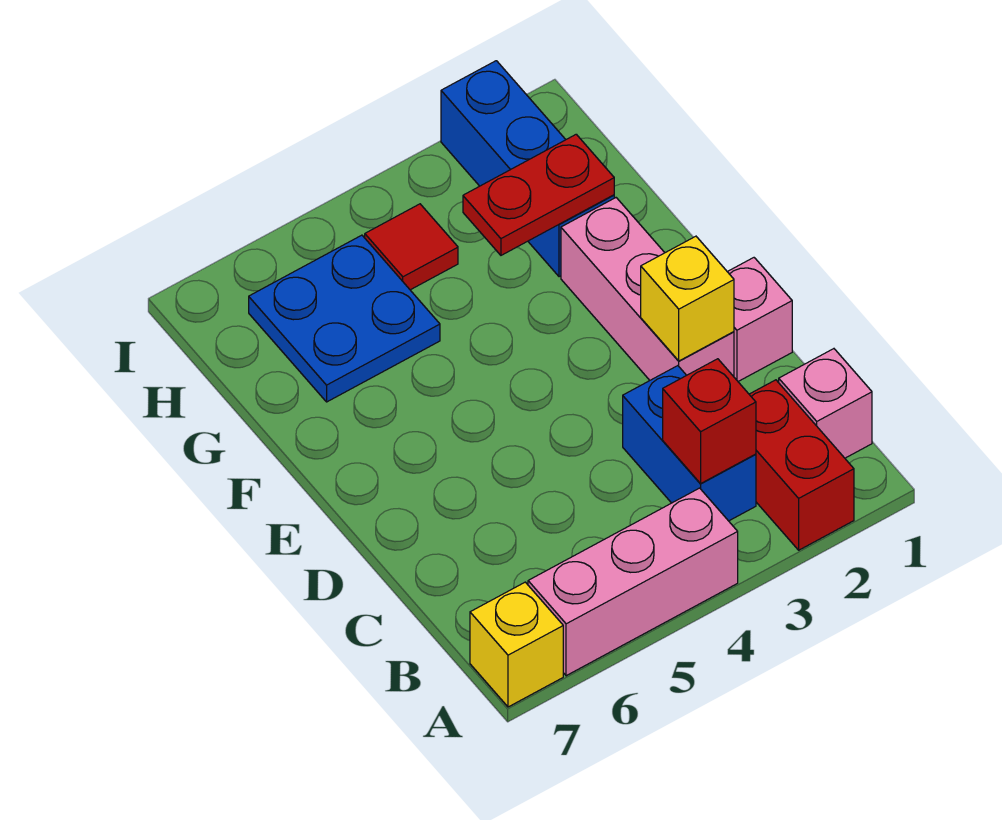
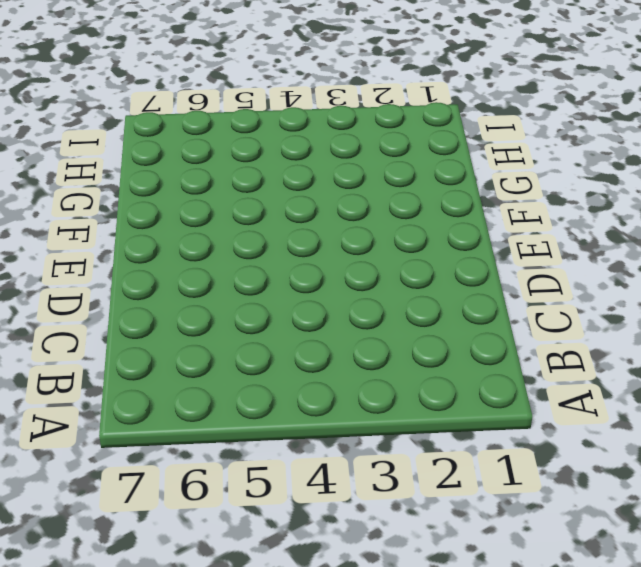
none -> red 1x2 brick [749,380,854,550]
none -> pink 1x3 brick [528,488,738,676]
none -> yellow 1x1 brick [470,582,563,707]

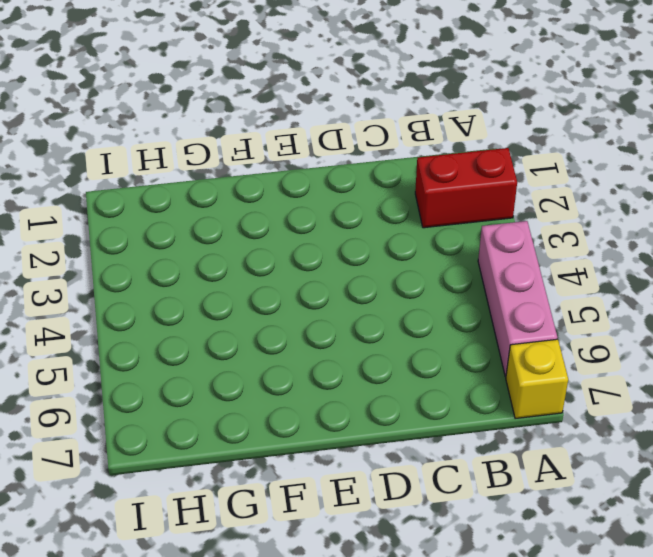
none -> pink 1x1 brick [779,349,872,458]
none -> blue 1x2 brick [623,366,756,521]
none -> pink 1x1 brick [728,258,792,381]

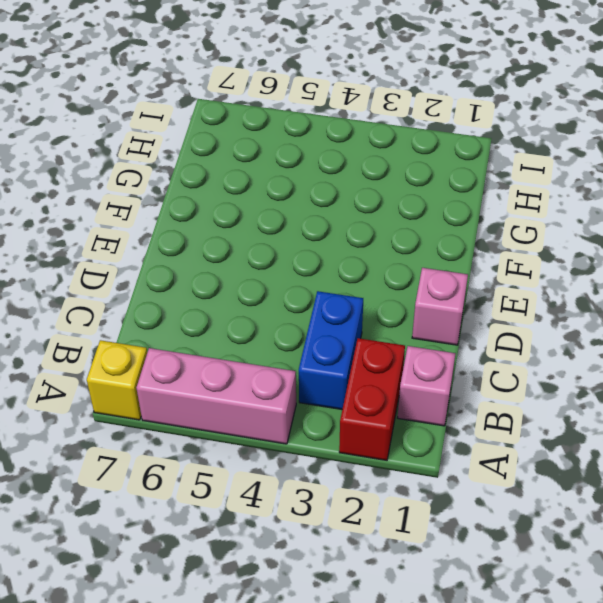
none -> pink 1x3 brick [561,198,734,380]
none -> blue 1x3 brick [441,61,614,277]
none -> blue 2x2 plate [249,235,440,402]

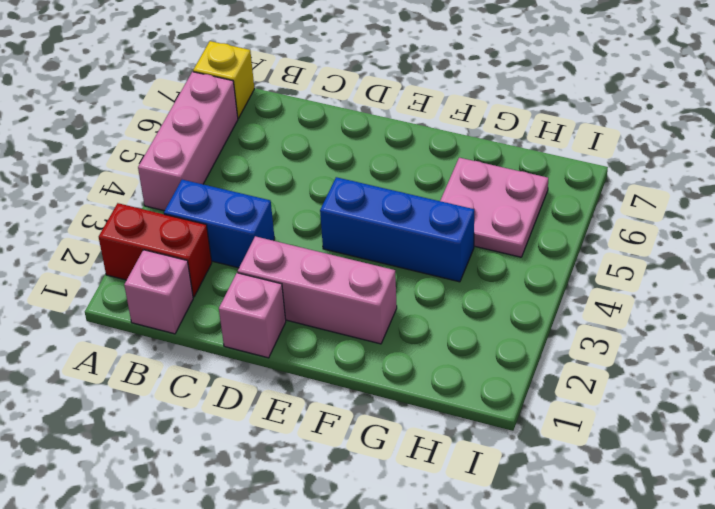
blue 1x3 brick [320,177,474,282] -> blue 1x3 brick moved to [441,61,614,277]
pink 2x2 plate [440,158,548,257] -> blue 2x2 plate [249,235,440,402]
none -> red 1x1 tile [365,204,458,290]
none -> red 1x1 brick [663,359,756,483]
none -> yellow 1x1 brick [641,236,734,361]

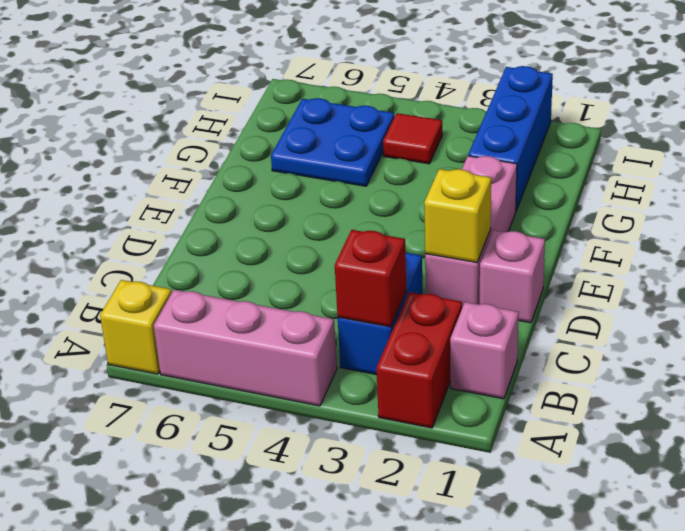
none -> red 1x2 plate [463,134,614,255]

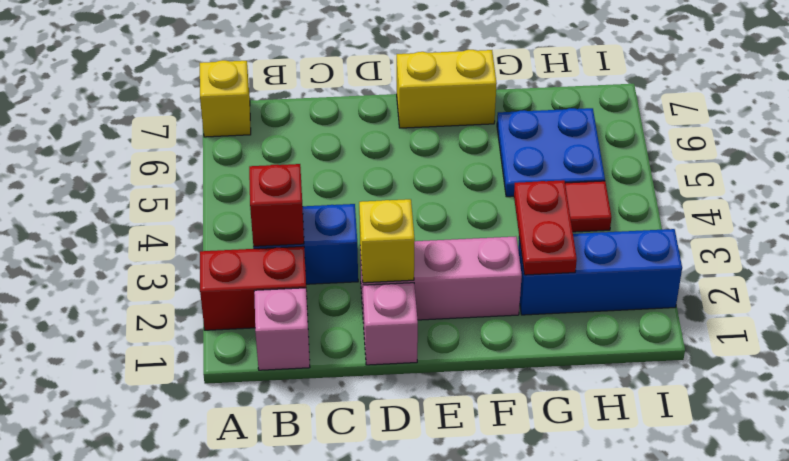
yellow 1x2 brick [397,50,497,128] -> none
none -> pink 1x3 brick [528,488,738,676]

